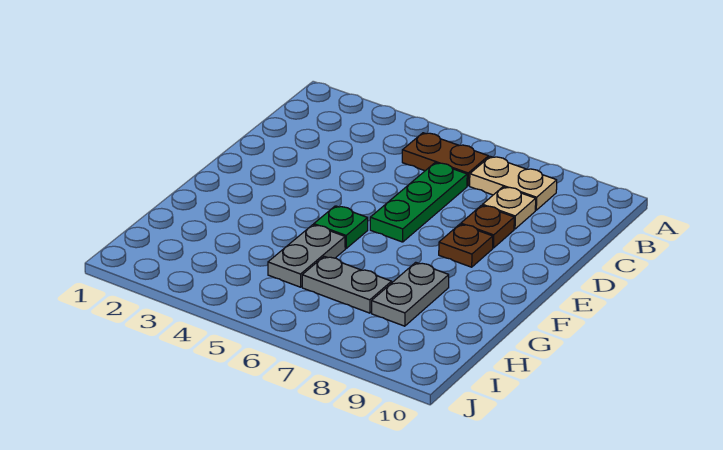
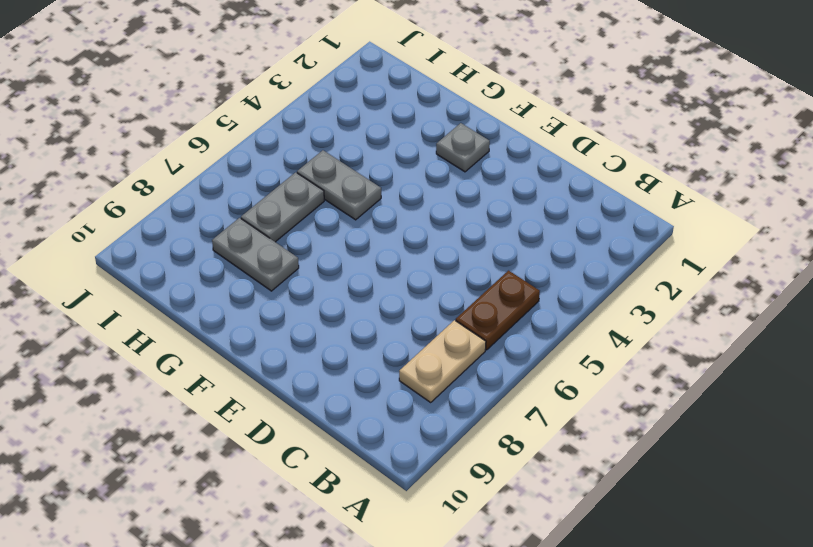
grey 1x1 plate [436,123,490,172] -> none
none -> green 1x3 plate [370,163,467,242]
none -> tan 1x1 plate [483,187,536,229]

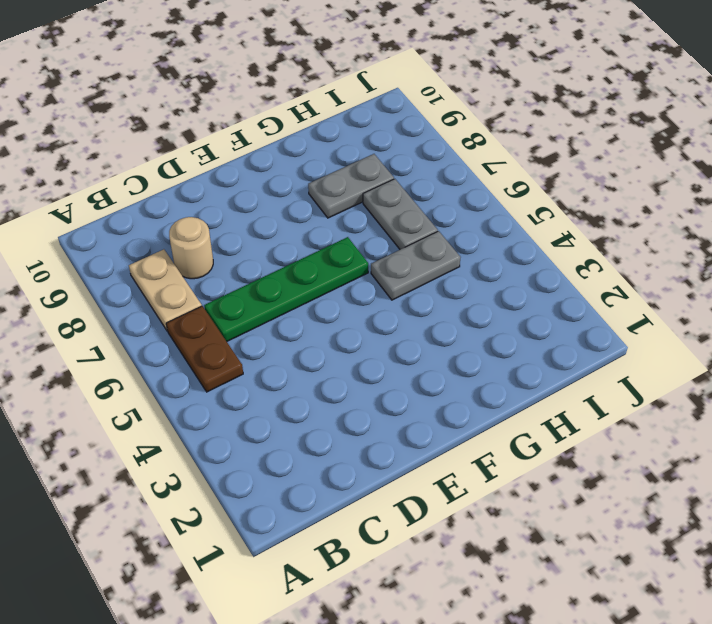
green 1x4 plate [204,237,368,341] -> green 1x3 plate [370,163,467,242]
tan 1x1 round brick [169,217,213,279] -> tan 1x1 plate [483,187,536,229]
none -> brown 1x1 plate [461,205,514,248]
none -> brown 1x1 plate [439,224,493,267]

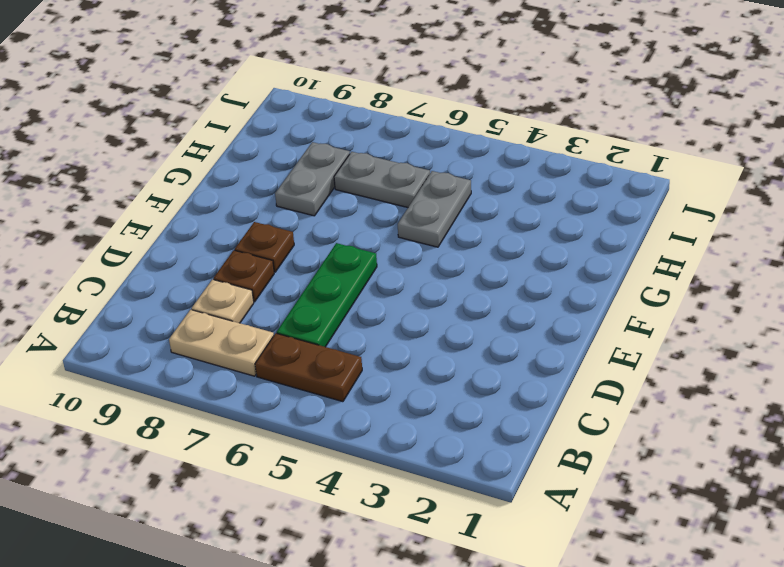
none -> green 1x1 plate [314,206,368,248]

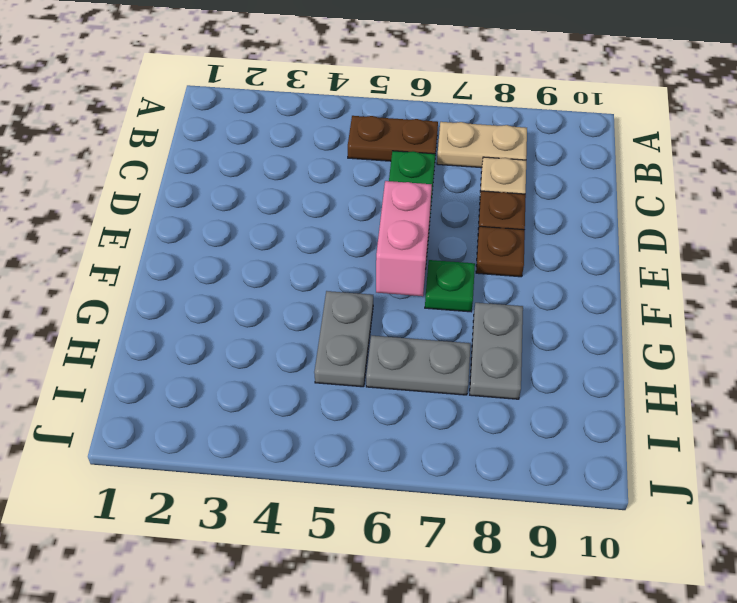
pink 1x2 brick [376,181,432,296] -> none
green 1x1 plate [425,260,475,312] -> green 1x1 plate moved to [314,206,368,248]

